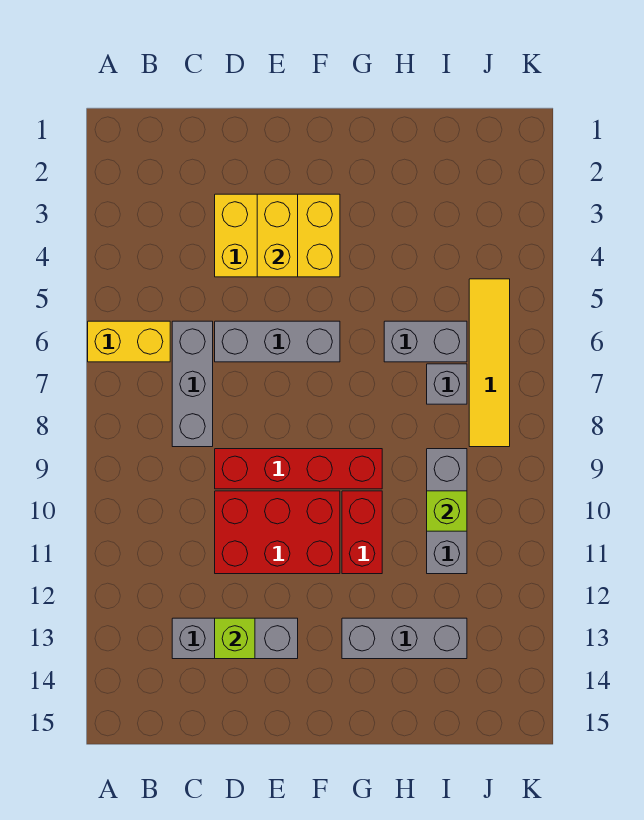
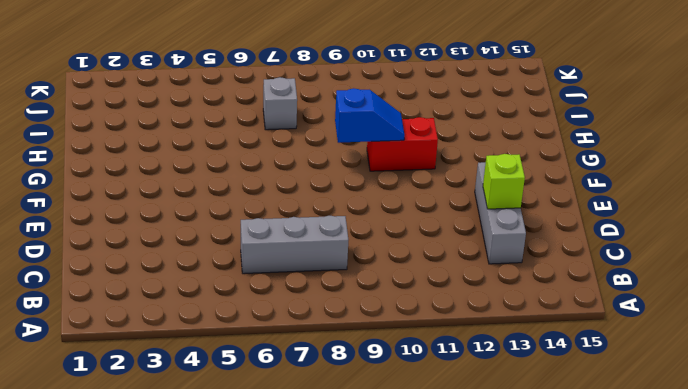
blue 1x2 slope [335,88,404,143] -> none
none -> yellow 1x2 brick [88,321,170,362]
none -> yellow 2x3 brick [215,194,340,277]
none -> grey 1x3 brick [215,321,340,362]

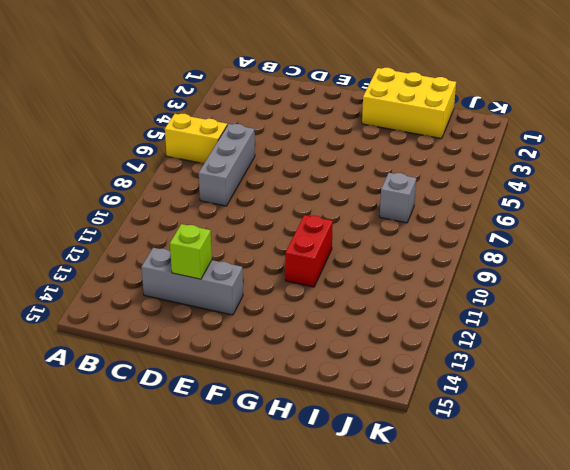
yellow 2x3 brick [362,68,456,139] -> yellow 2x3 brick moved to [215,194,340,277]
none -> grey 1x3 brick [215,321,340,362]
none -> red 1x4 brick [215,449,382,489]
none -> red 2x3 brick [215,491,340,574]

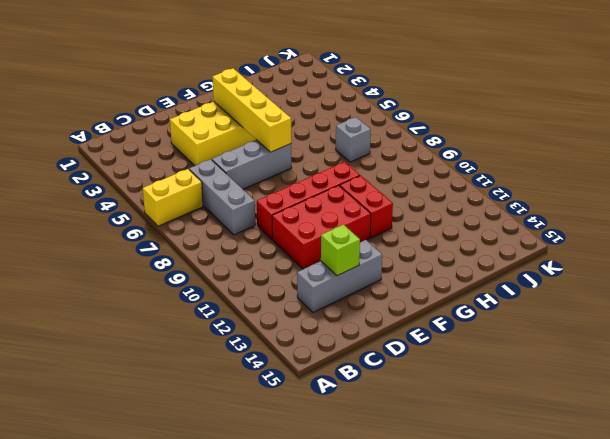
yellow 1x4 brick [213,68,291,152] -> none
none -> grey 1x3 brick [342,618,467,659]
none -> grey 1x2 brick [384,321,467,362]
none -> grey 1x3 brick [427,449,467,574]

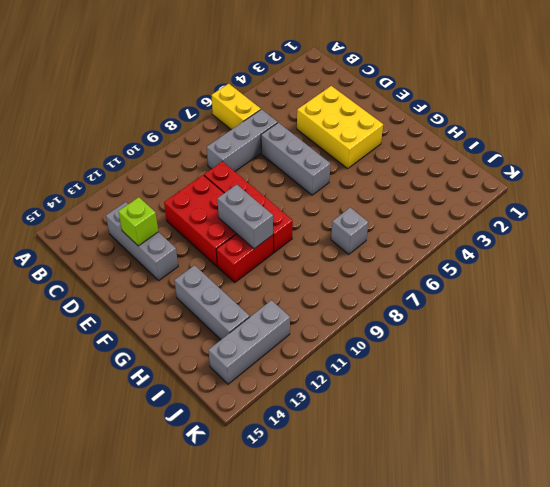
grey 1x2 brick [217,185,273,249] -> grey 1x2 brick moved to [384,321,467,362]
grey 1x3 brick [208,300,290,384] -> grey 1x3 brick moved to [427,449,467,574]
none -> yellow 1x4 tile [469,279,510,447]
none -> yellow 1x2 brick [257,194,298,277]
none -> lime 1x1 brick [427,491,467,531]

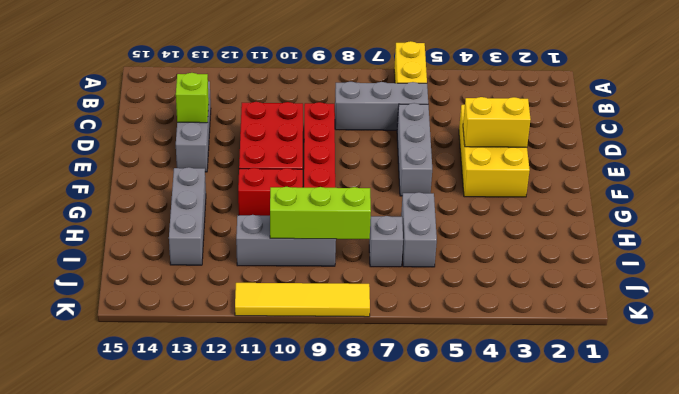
lime 1x3 brick [270,187,371,239] -> lime 1x1 brick [427,491,467,531]
yellow 1x4 tile [235,283,370,317] -> yellow 1x4 tile moved to [469,279,510,447]

